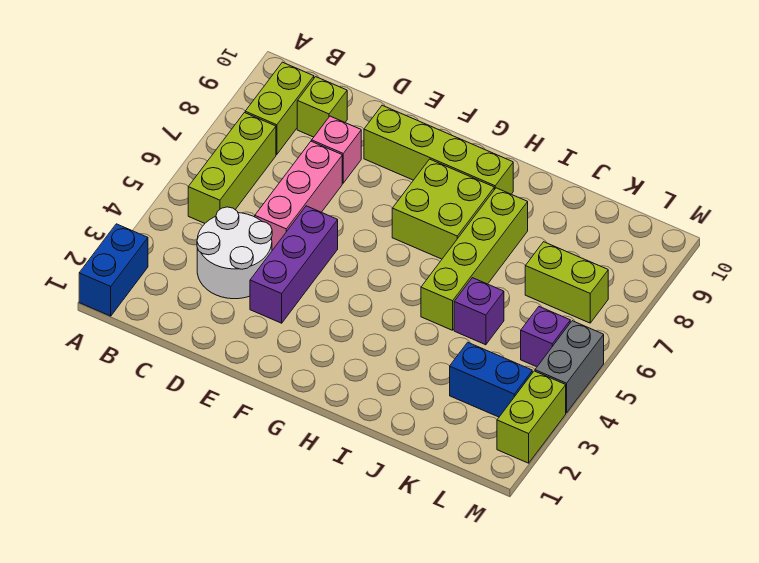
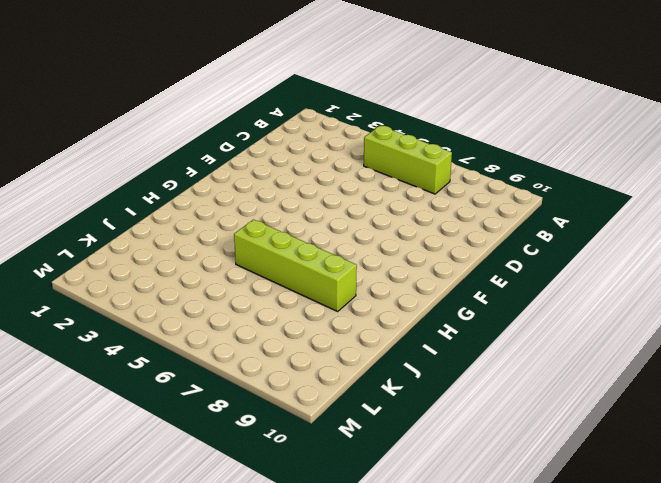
none -> blue 1x2 brick [79,224,148,316]
none -> lime 1x2 brick [245,62,314,154]
none -> white 2x2 round brick [197,207,272,299]

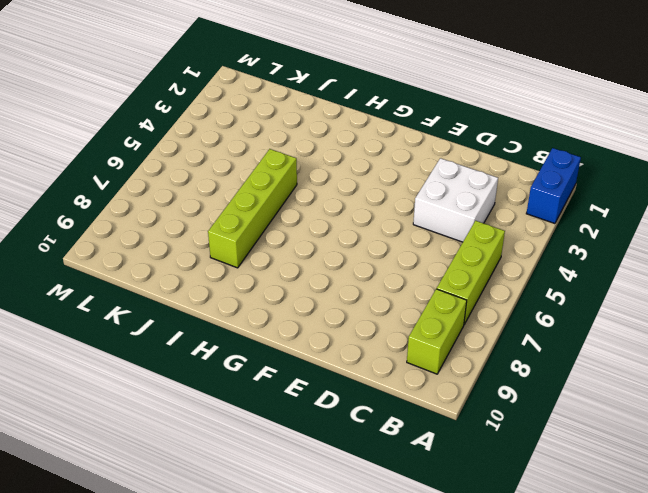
white 2x2 brick [413,158,498,242] -> white 2x2 round brick [197,207,272,299]
none -> lime 1x1 brick [297,77,347,137]
none -> pink 1x3 brick [255,141,342,250]
none -> pink 1x1 brick [312,116,361,183]

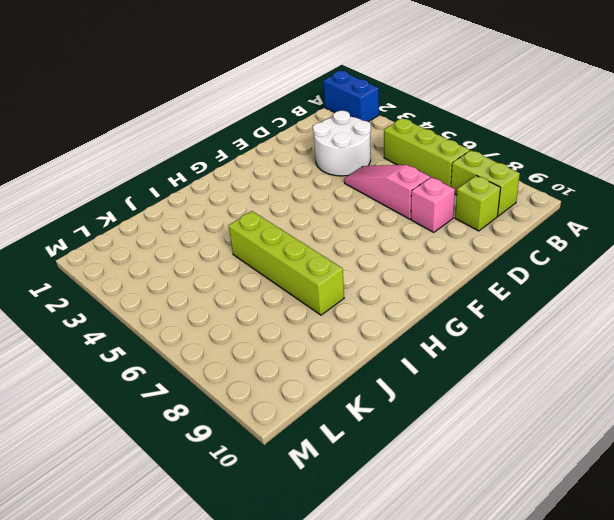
pink 1x3 slope [344,165,430,219] -> pink 1x3 brick [255,141,342,250]
none -> purple 1x3 brick [250,206,338,323]
none -> lime 1x4 brick [364,105,513,194]
none -> lime 2x2 brick [392,159,494,259]

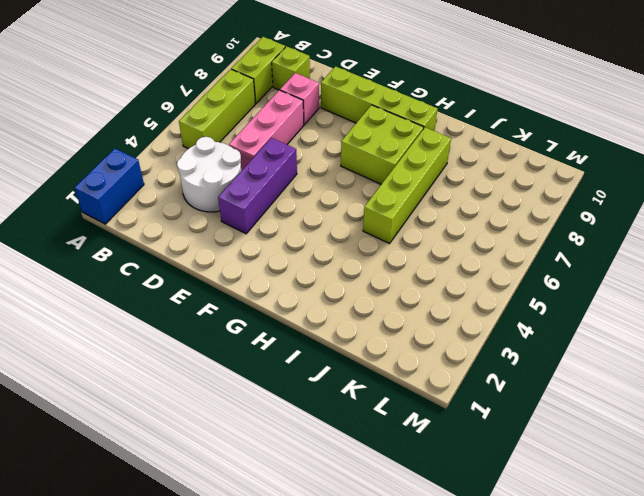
none -> purple 1x1 brick [454,278,504,345]
none -> blue 1x2 brick [450,342,532,417]
none -> lime 1x2 brick [525,242,608,323]

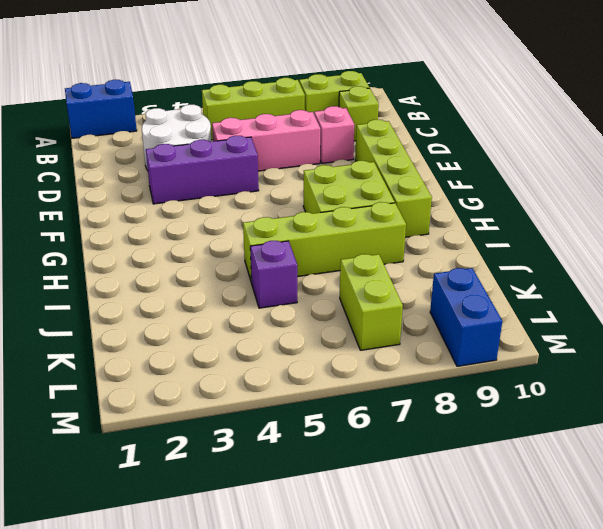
blue 1x2 brick [430,268,502,366] -> blue 1x2 brick moved to [450,342,532,417]
none -> purple 1x1 brick [521,307,570,367]
none -> lime 1x2 brick [497,371,566,463]
none -> grey 1x2 brick [535,321,604,413]

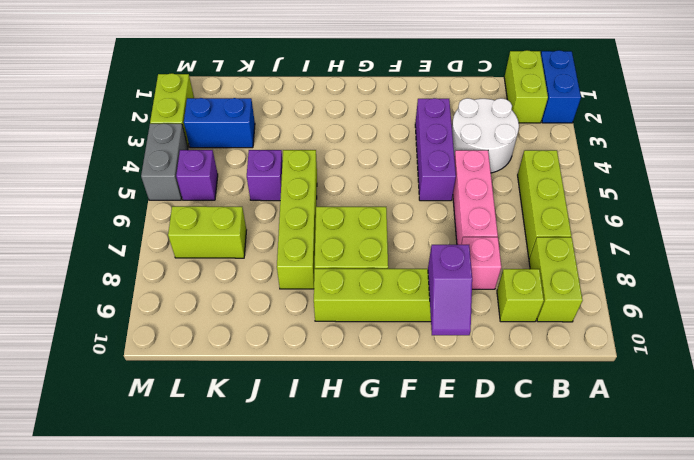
lime 1x2 brick [504,50,548,123] -> none
purple 1x2 slope [428,245,472,335] -> none

